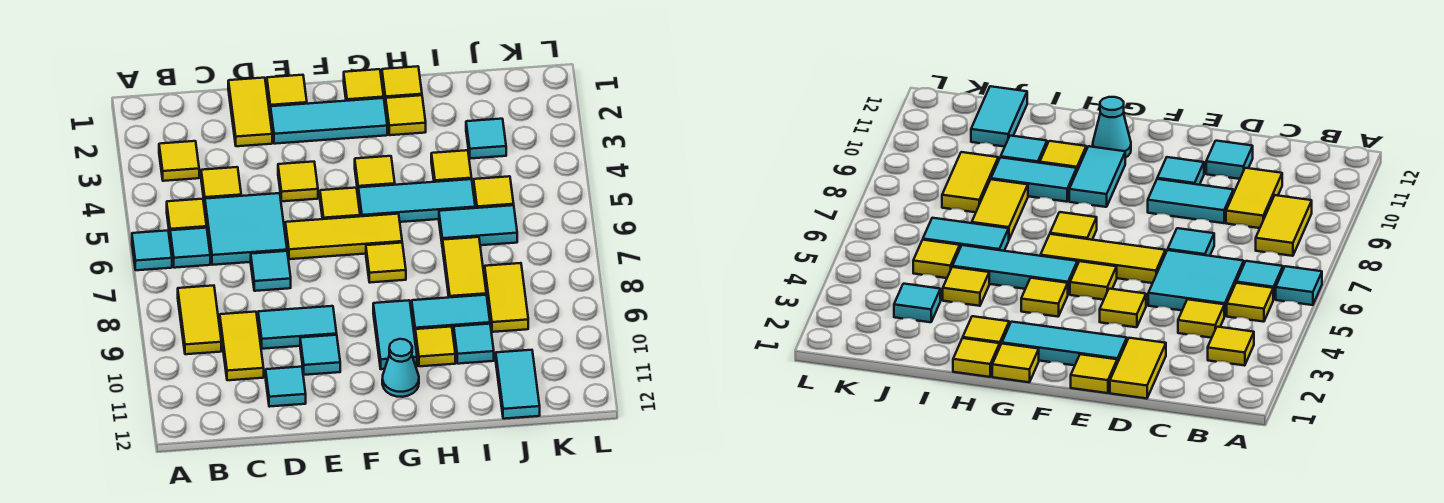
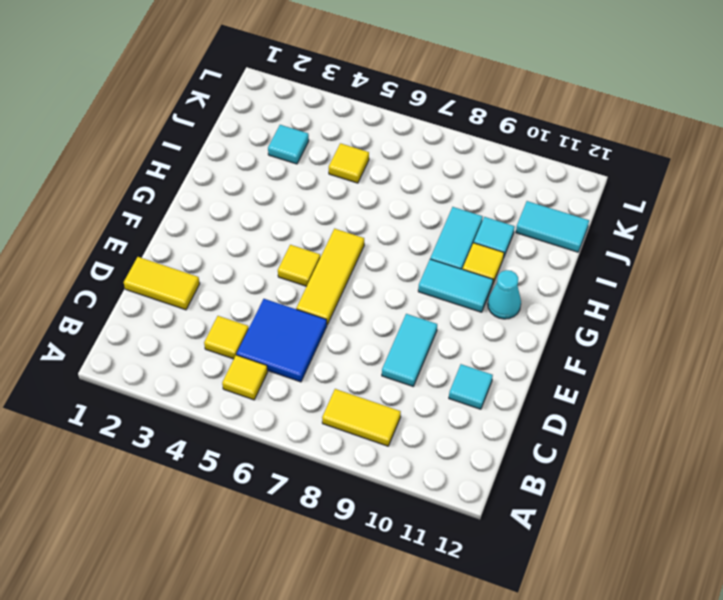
blue 2x2 tile [237,299,327,382] -> cyan 2x2 tile [205,193,287,265]
none -> cyan 1x1 tile [132,231,172,270]
none -> yellow 1x1 tile [159,141,199,181]
none -> cyan 1x1 tile [170,228,210,268]
none -> yellow 1x2 tile [220,312,264,380]

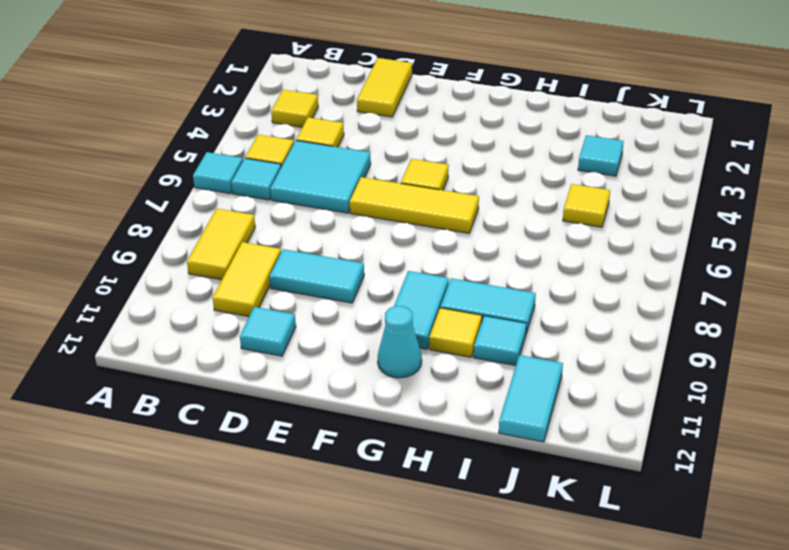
none -> cyan 1x1 tile [251,251,291,291]
none -> yellow 1x1 tile [267,75,307,114]
none -> cyan 1x3 tile [271,98,387,144]
none -> yellow 1x1 tile [278,162,318,201]

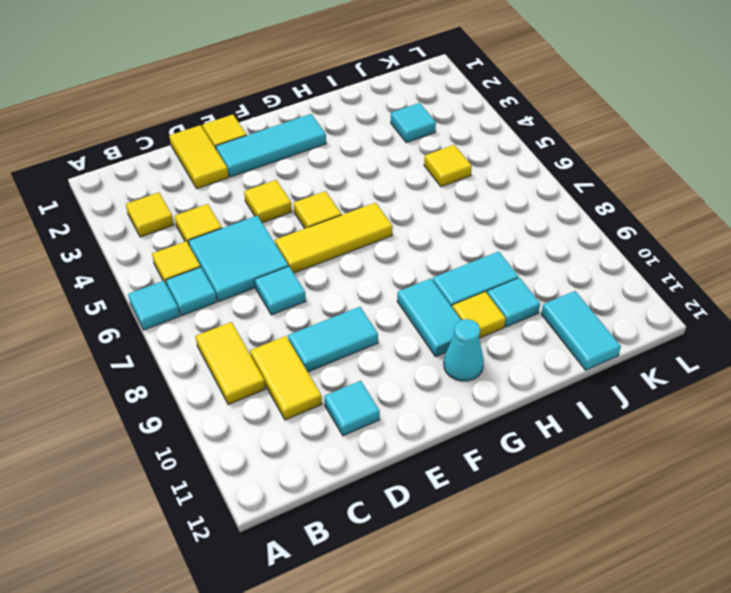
none -> cyan 1x1 tile [300,335,340,375]
none -> yellow 1x1 tile [344,69,384,101]
none -> yellow 1x1 tile [355,156,395,190]
none -> cyan 1x3 tile [358,179,475,222]

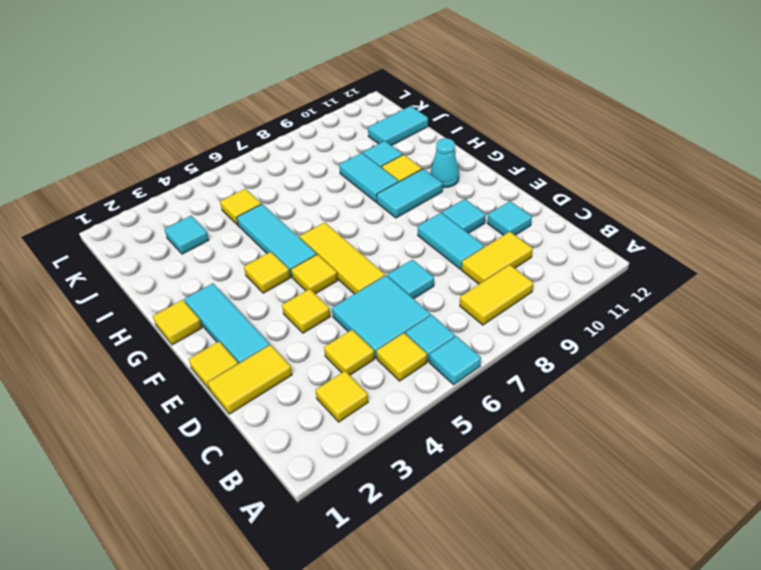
none -> yellow 1x1 tile [366,243,406,283]
none -> yellow 1x1 tile [382,66,422,106]
none -> yellow 1x1 tile [386,95,426,135]
none -> yellow 1x1 tile [431,150,472,182]

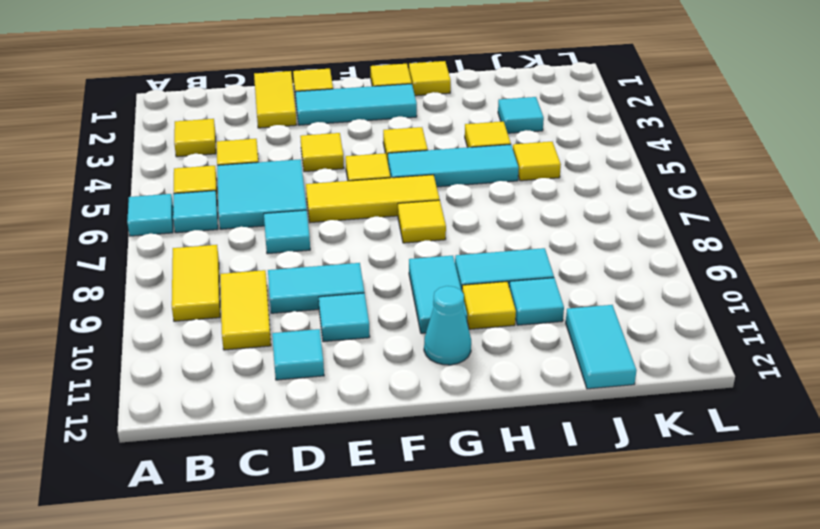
none -> yellow 1x1 tile [386,95,426,135]
none -> cyan 1x2 tile [439,205,517,248]
none -> yellow 1x2 tile [443,237,486,297]
none -> yellow 1x2 tile [485,263,528,332]

